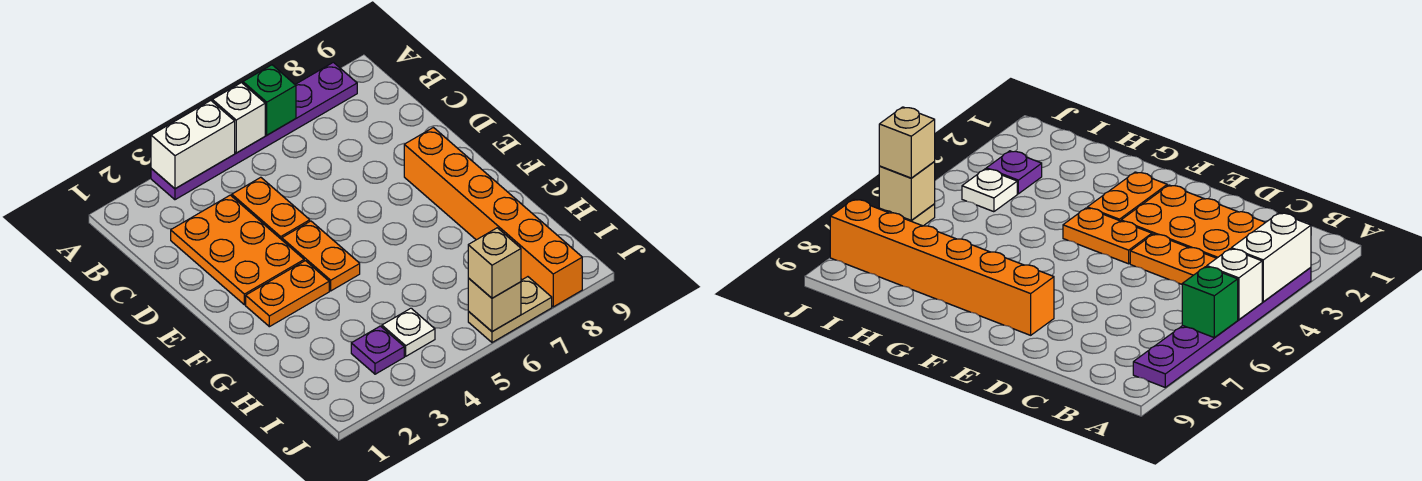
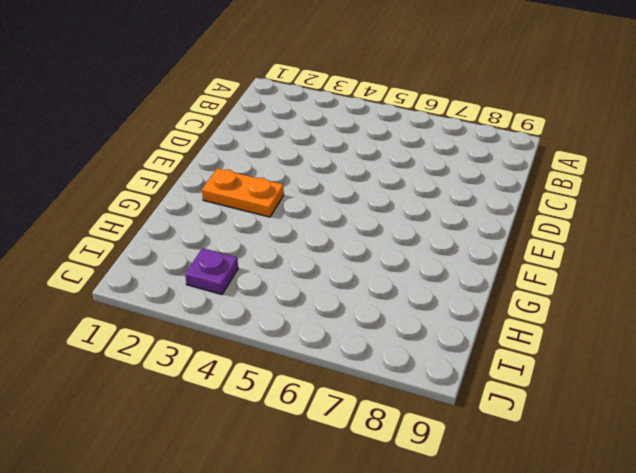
none -> purple 1x6 plate [151,62,357,200]
none -> orange 2x3 plate [171,195,304,305]
none -> orange 1x2 plate [232,177,310,240]

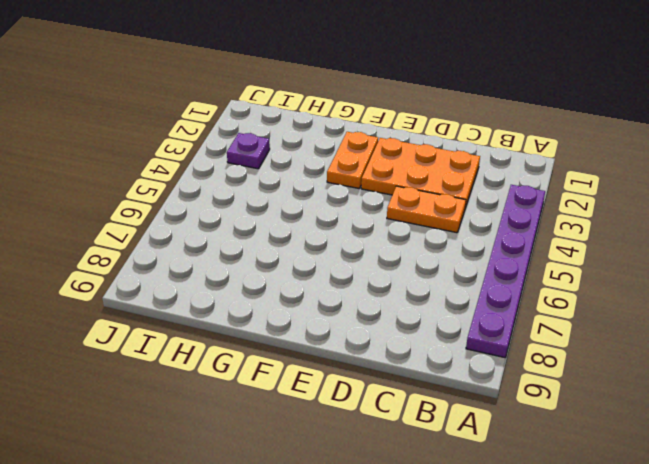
none -> orange 1x2 plate [282,221,360,291]
none -> orange 1x6 brick [404,127,582,307]
none -> white 1x1 plate [382,308,435,356]

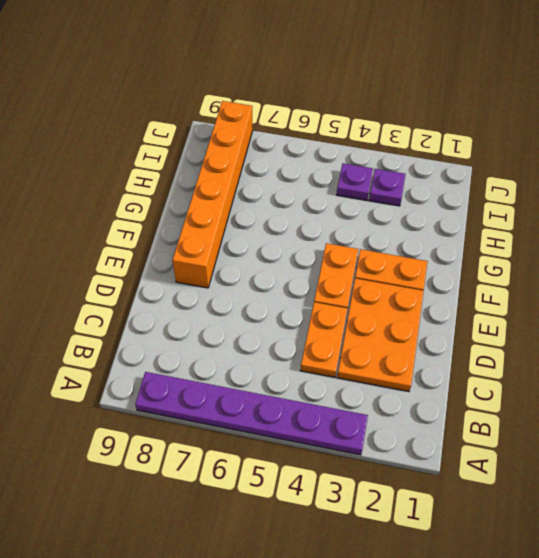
purple 1x1 plate [337,163,373,200] -> white 1x1 plate [382,308,435,356]
none -> tan 1x2 plate [468,277,552,342]
none -> white 1x2 brick [151,101,235,189]
none -> white 1x1 brick [212,83,265,153]

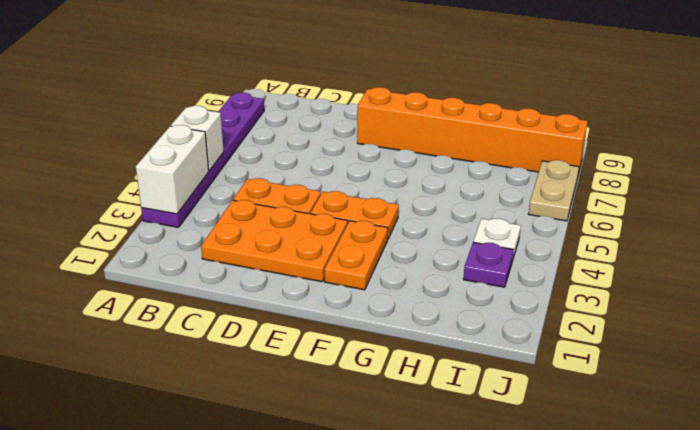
none -> green 1x1 brick [243,65,296,135]
none -> tan 1x1 brick [468,278,521,332]
none -> tan 1x1 brick [468,228,521,298]

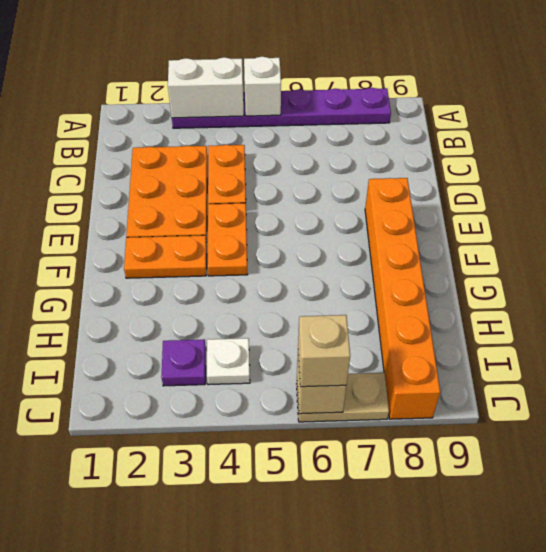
none -> green 1x1 brick [243,65,296,135]

